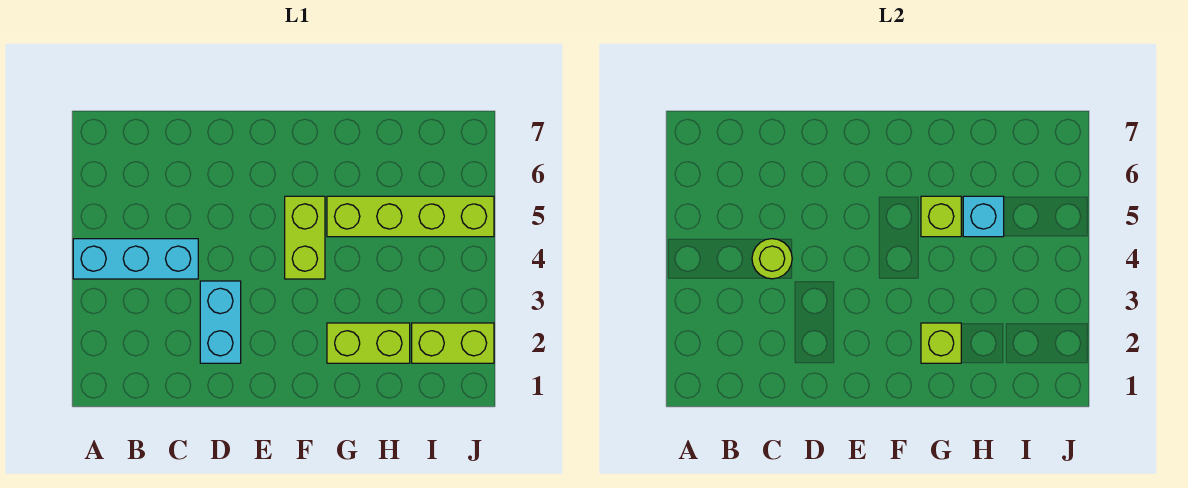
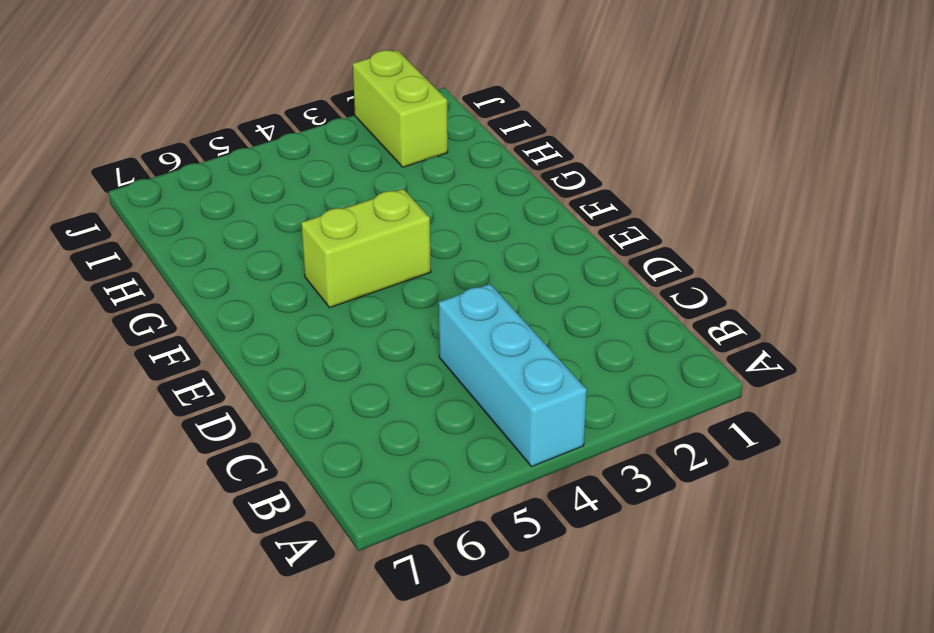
none -> cyan 1x2 brick [200,281,241,363]
none -> lime 1x2 brick [327,323,410,363]

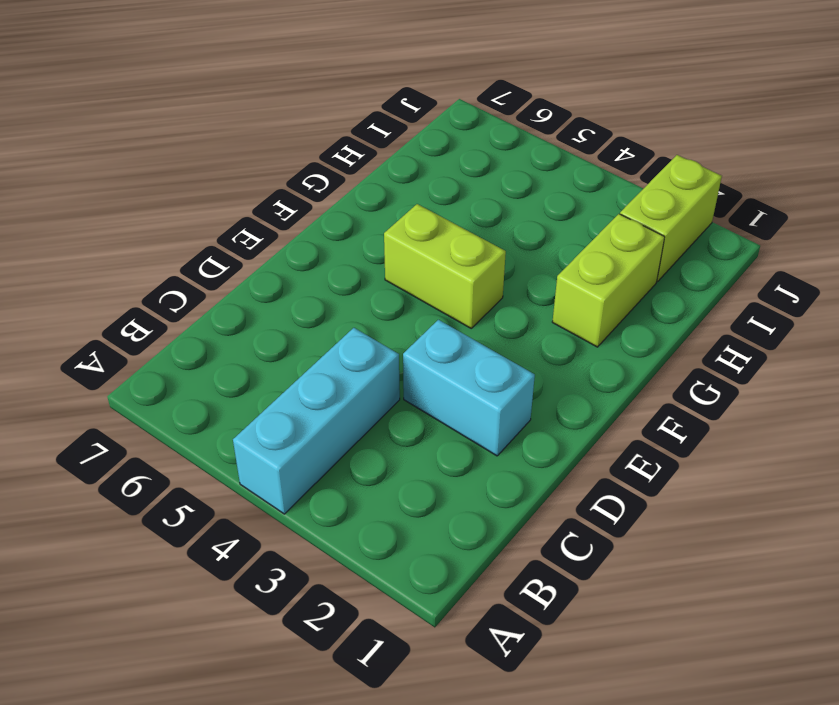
none -> lime 1x4 brick [327,196,494,237]
none -> lime 1x1 round brick [752,239,792,279]

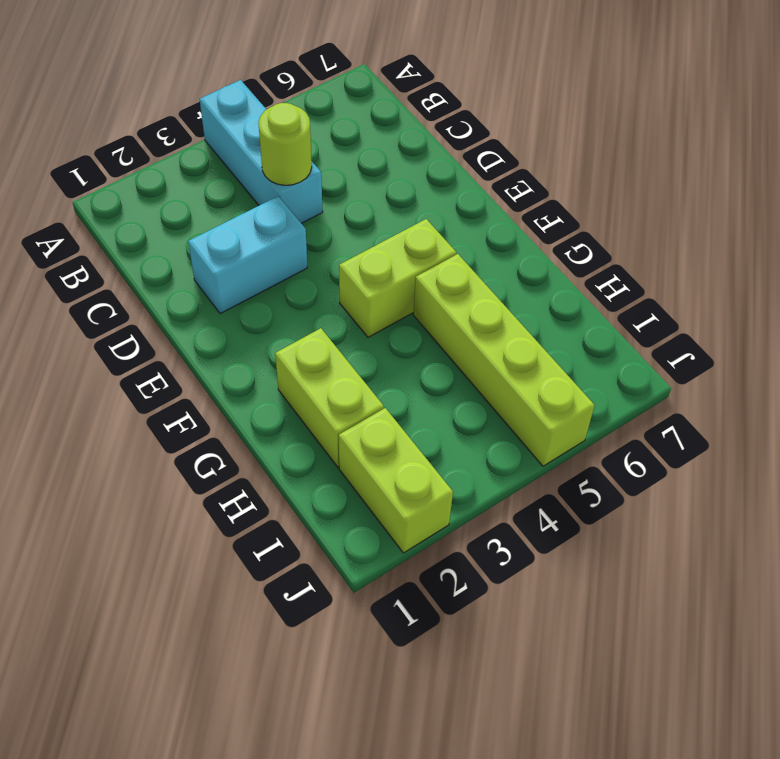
none -> lime 1x1 brick [921,323,961,363]
none -> lime 1x1 brick [921,196,961,237]

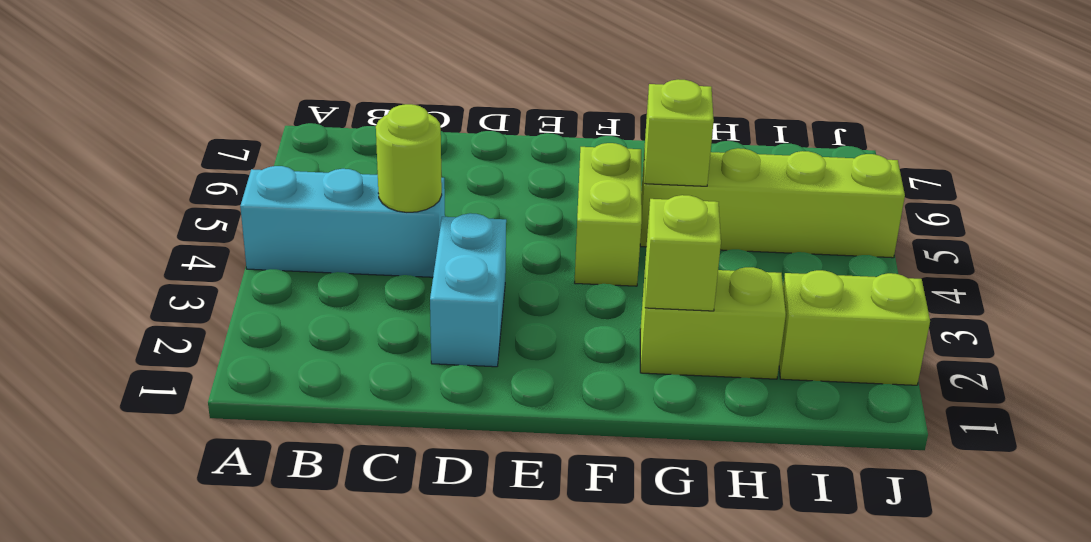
none -> cyan 1x1 brick [963,196,1004,237]

